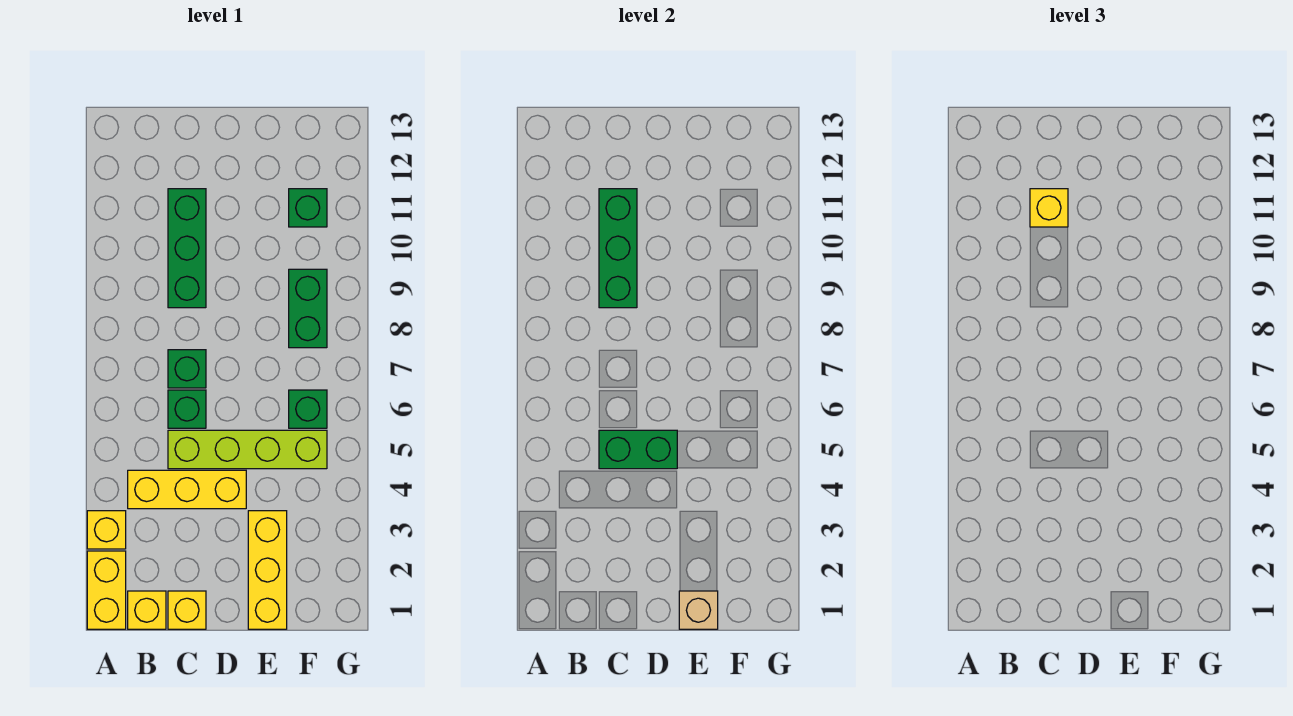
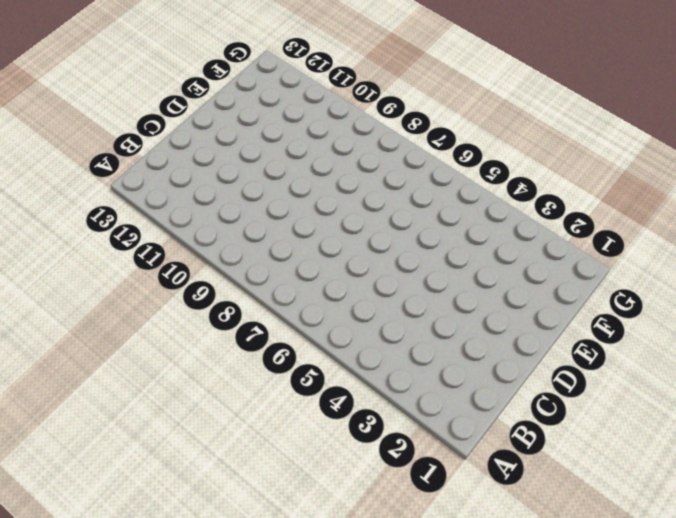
none -> yellow 1x2 brick [87,551,126,629]
none -> yellow 1x1 brick [87,511,126,549]
none -> yellow 1x1 brick [128,591,166,629]

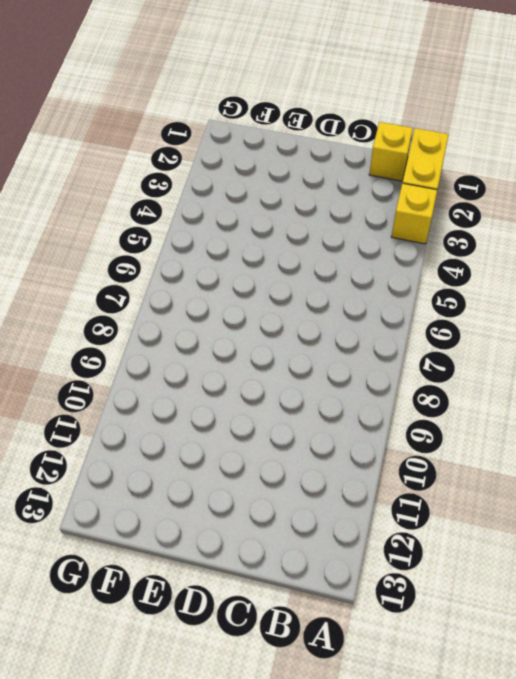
none -> yellow 1x3 brick [128,470,246,509]
none -> yellow 1x1 brick [168,591,206,629]
none -> lime 1x4 brick [168,430,327,469]

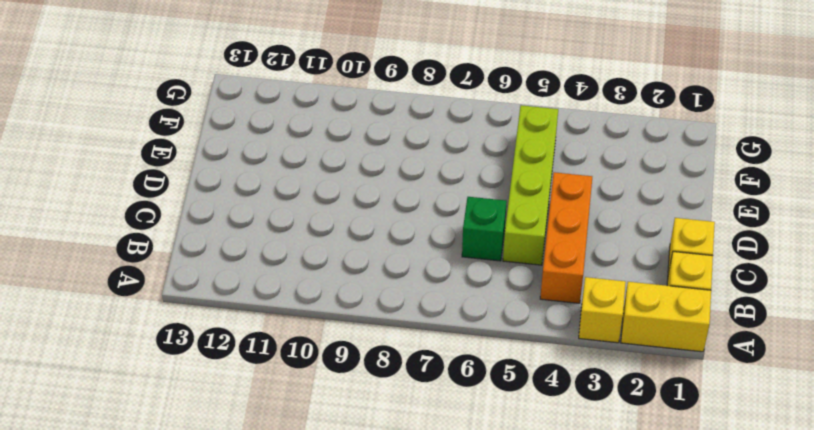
orange 1x3 brick [540,172,592,303] -> yellow 1x3 brick [128,470,246,509]
none -> green 1x1 brick [168,350,206,388]
none -> green 1x3 brick [168,189,206,308]
none -> yellow 1x3 brick [248,511,287,629]

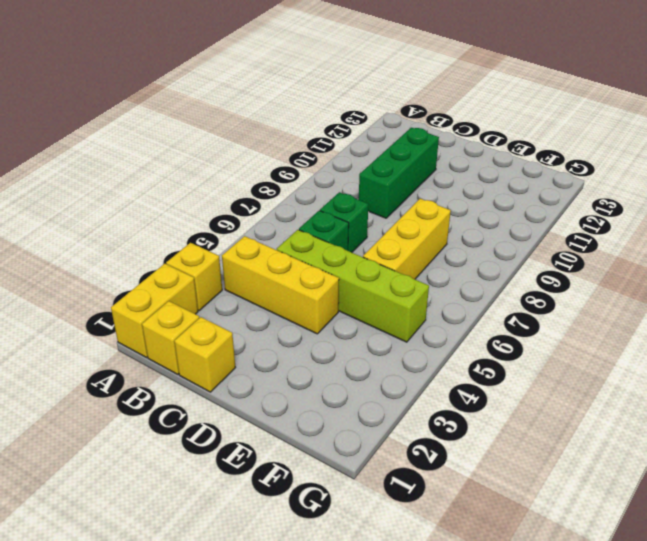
yellow 1x3 brick [363,199,451,279] -> yellow 1x3 brick moved to [248,511,287,629]
none -> green 1x1 brick [289,390,327,428]
none -> green 1x2 brick [289,269,327,348]
none -> green 1x1 brick [289,189,327,227]

